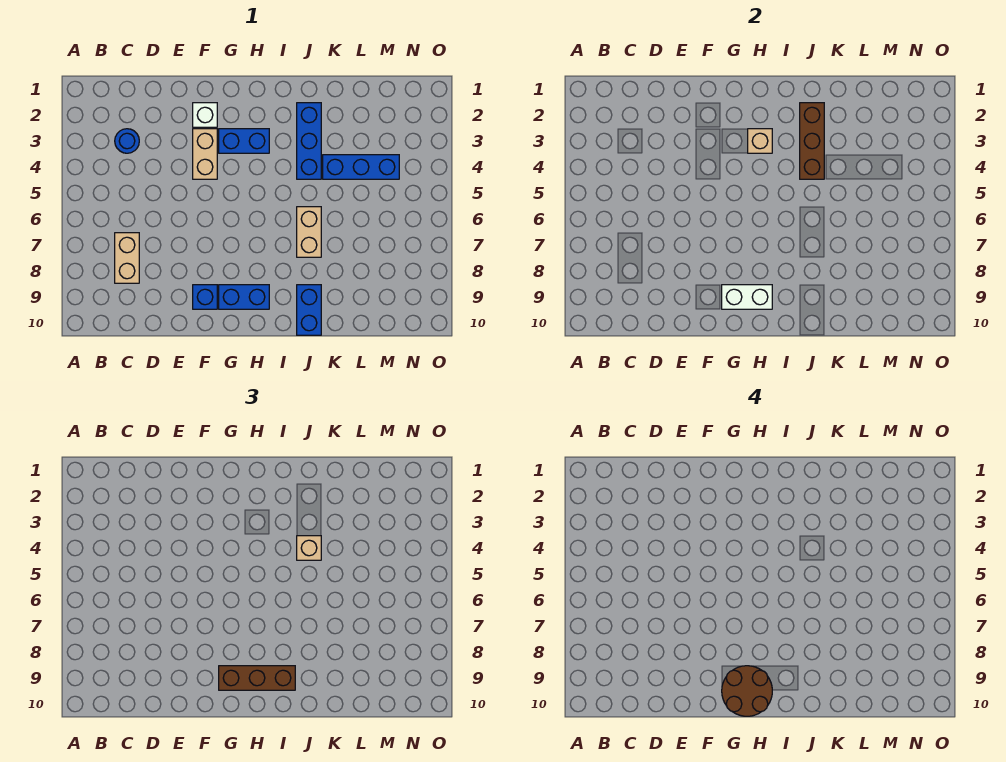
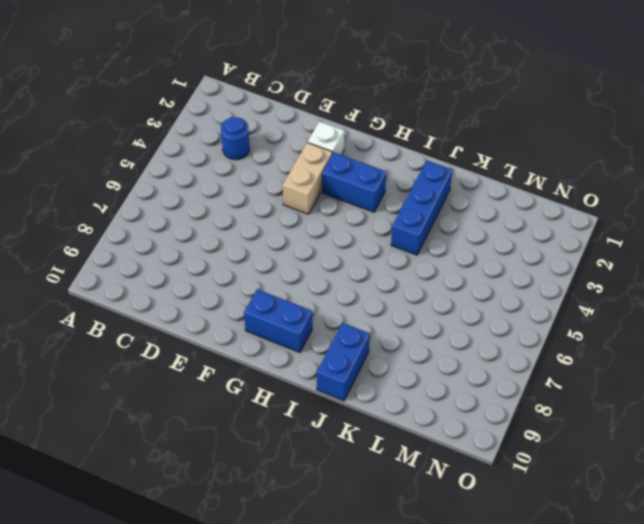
none -> tan 1x2 brick [115,233,139,283]
none -> blue 1x1 brick [193,285,217,309]
none -> tan 1x2 brick [297,207,321,257]

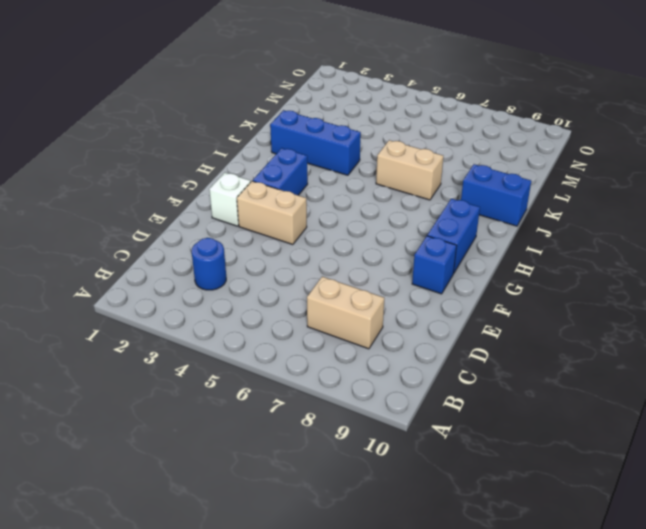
none -> blue 1x3 brick [323,155,399,179]
none -> white 1x2 brick [722,285,772,309]
none -> tan 1x1 brick [748,129,772,153]

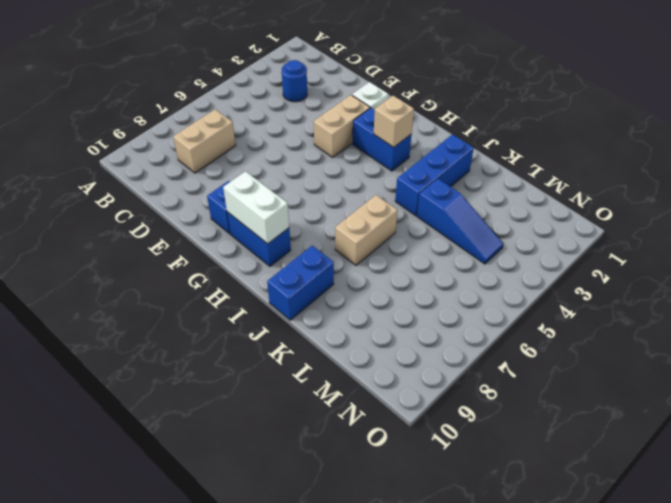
blue 1x3 slope [417,179,503,264] -> blue 1x3 brick [323,155,399,179]
none -> brown 1x3 brick [800,103,824,179]
none -> brown 1x3 brick [219,666,295,690]
none -> tan 1x1 brick [297,536,321,560]

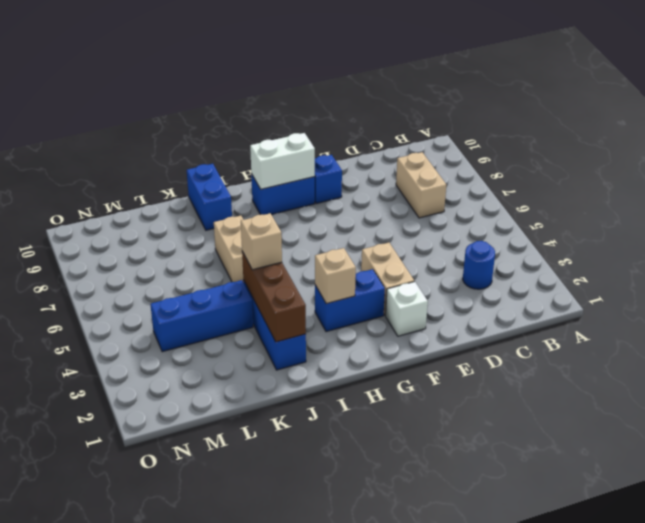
none -> brown 1x3 brick [219,666,295,690]
none -> brown 2x2 round brick [722,666,772,716]

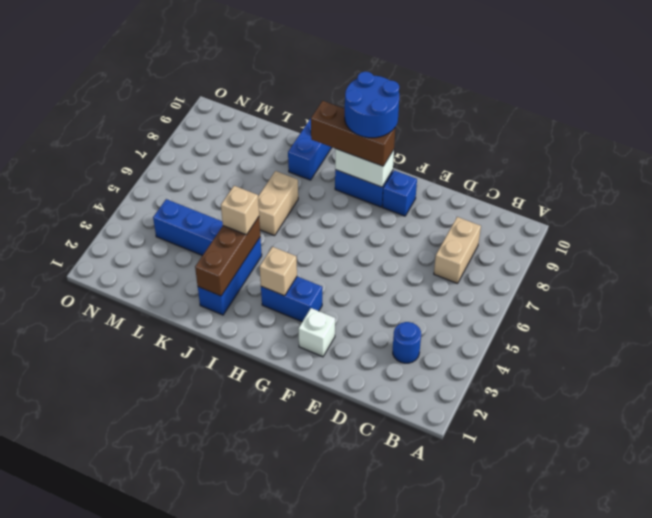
blue 2x2 round brick [345,72,399,138] -> brown 2x2 round brick [722,666,772,716]
none -> tan 1x2 brick [193,129,217,179]

